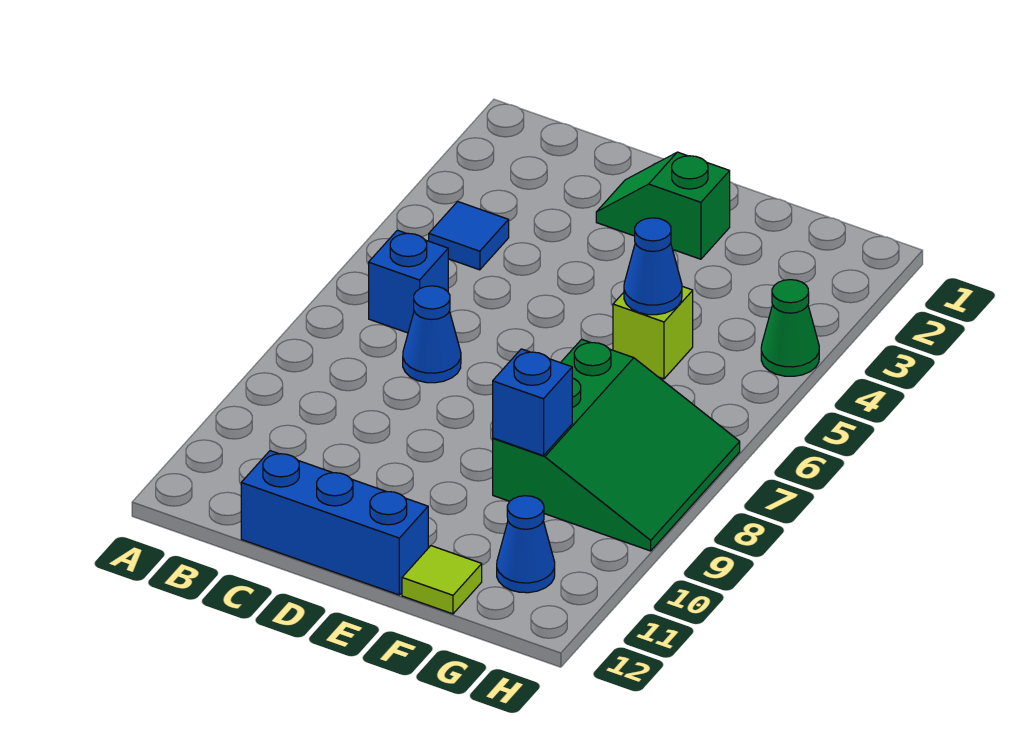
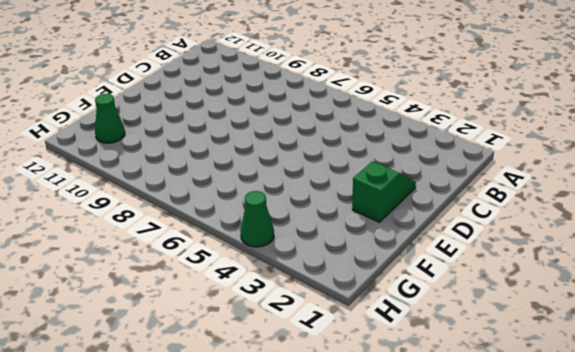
green 1x1 cone [95,94,125,143] -> blue 1x1 cone [497,496,555,593]
none -> blue 1x1 tile [429,201,509,270]
none -> blue 1x1 brick [369,230,448,333]
none -> blue 1x1 cone [403,286,461,383]

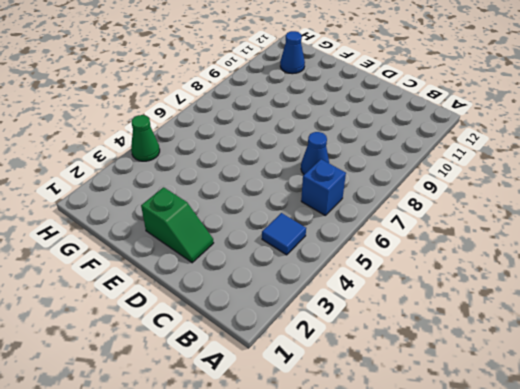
none -> blue 1x3 brick [241,451,428,595]
none -> lime 1x1 brick [613,286,693,379]
none -> green 3x3 slope [493,339,740,551]

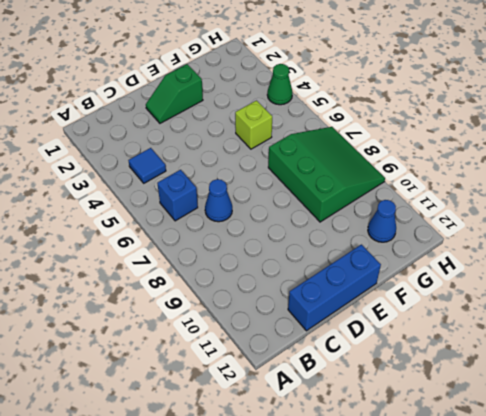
none -> lime 1x1 tile [402,546,482,614]
none -> blue 1x1 cone [624,218,682,315]
none -> blue 1x1 brick [493,349,572,456]

